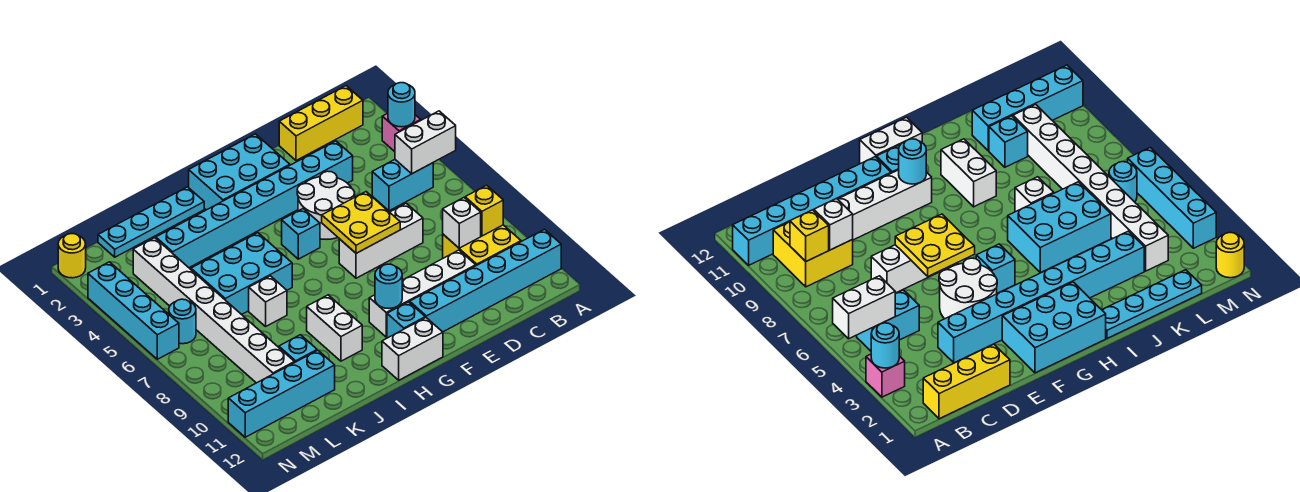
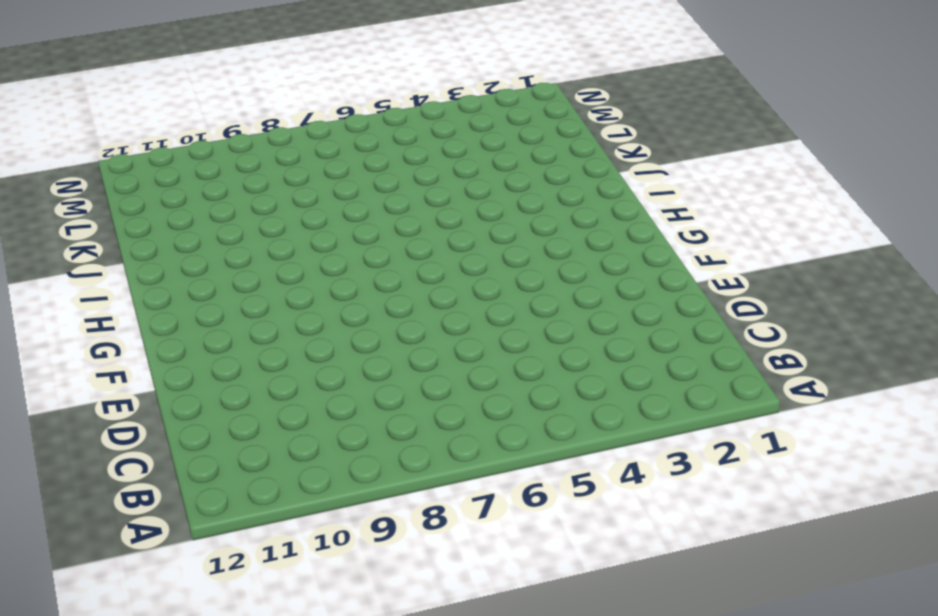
none -> pink 1x1 brick [382,113,421,152]
none -> cyan 1x6 brick [410,229,561,332]
none -> yellow 1x3 brick [279,86,363,160]

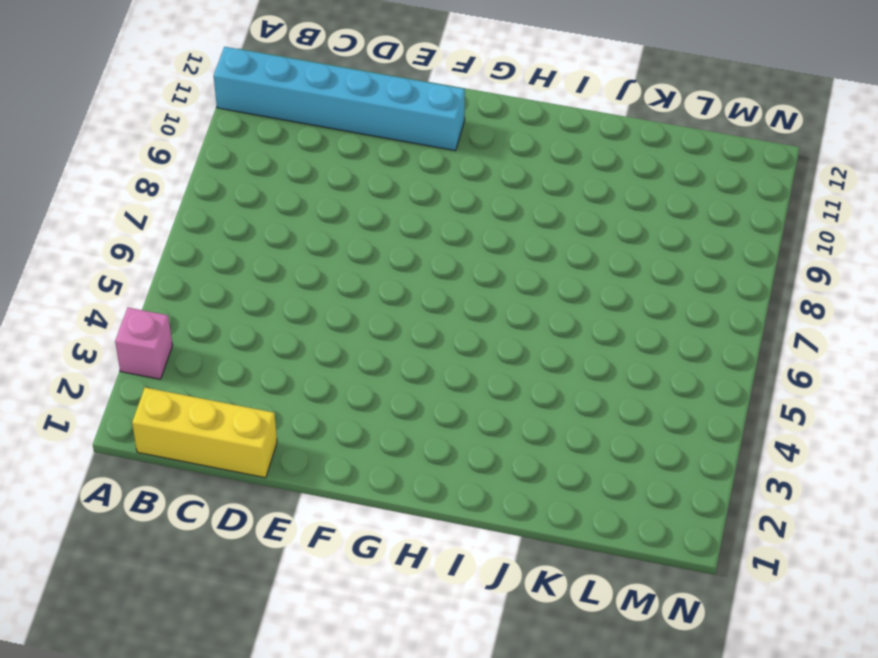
none -> cyan 1x2 brick [372,160,433,211]
none -> yellow 2x2 brick [443,225,521,266]
none -> cyan 1x8 brick [156,141,353,268]

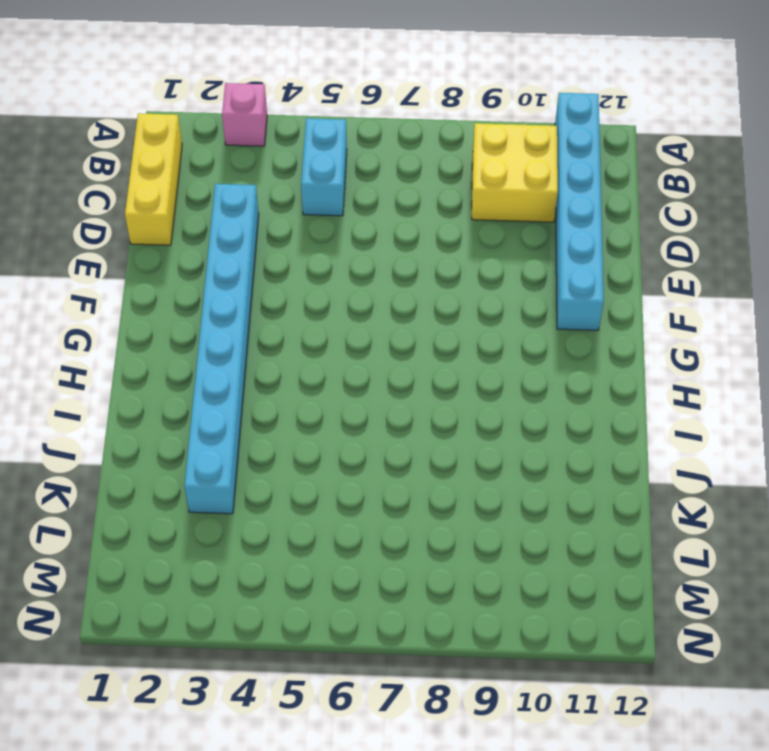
none -> white 1x3 brick [339,203,423,278]
none -> white 1x4 brick [369,250,476,337]
none -> white 2x2 round brick [297,171,355,239]

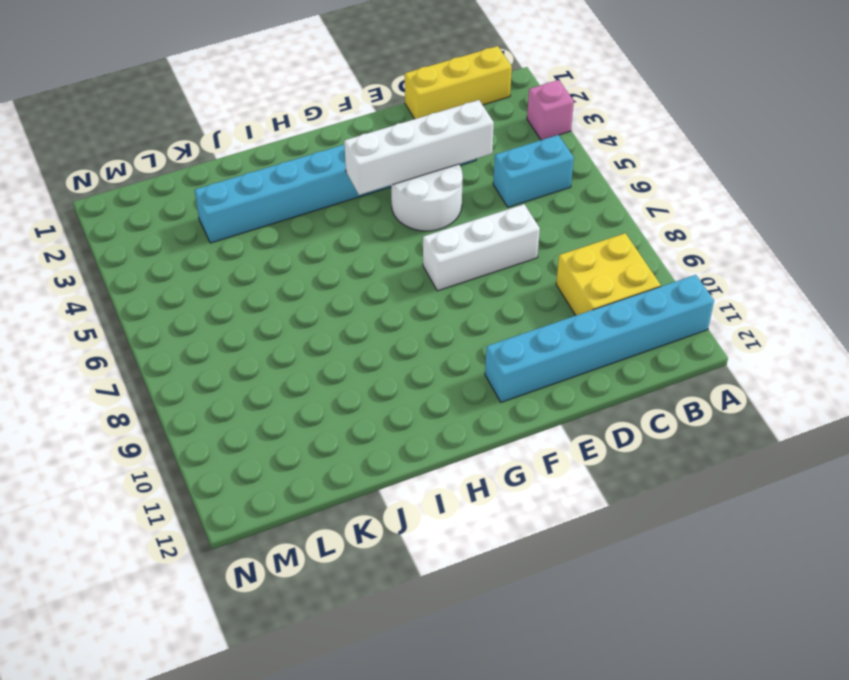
white 1x4 brick [344,100,494,195] -> white 1x4 brick moved to [369,250,476,337]
none -> cyan 2x3 brick [189,134,290,210]
none -> cyan 1x1 brick [282,209,320,259]
none -> cyan 1x1 brick [387,302,425,338]

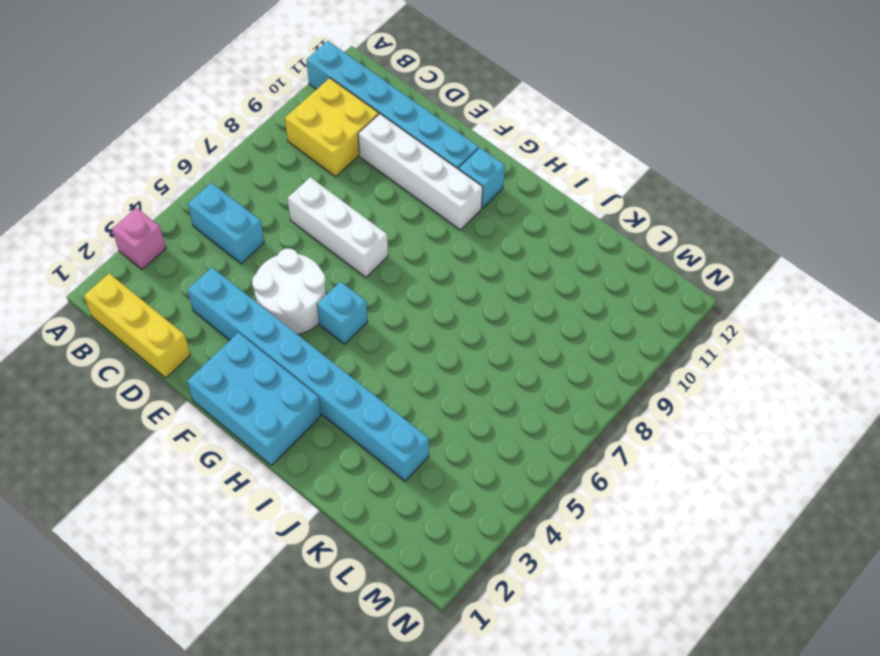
none -> white 1x2 brick [382,318,443,380]
none -> cyan 1x4 plate [98,187,204,257]
none -> cyan 2x3 brick [191,233,292,315]

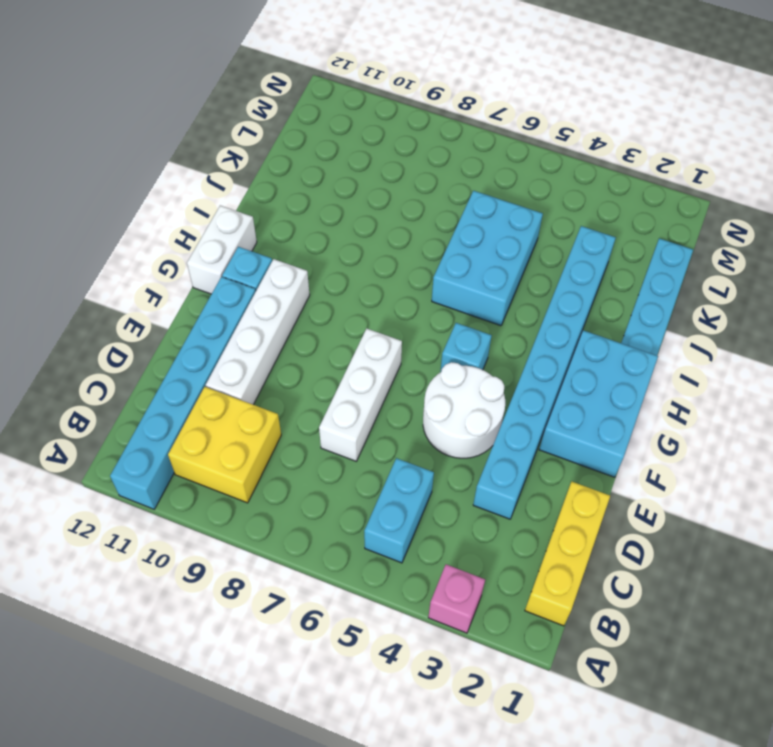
none -> white 1x2 brick [307,295,362,361]
none -> white 1x1 brick [249,276,287,326]
none -> cyan 1x1 brick [279,335,317,362]

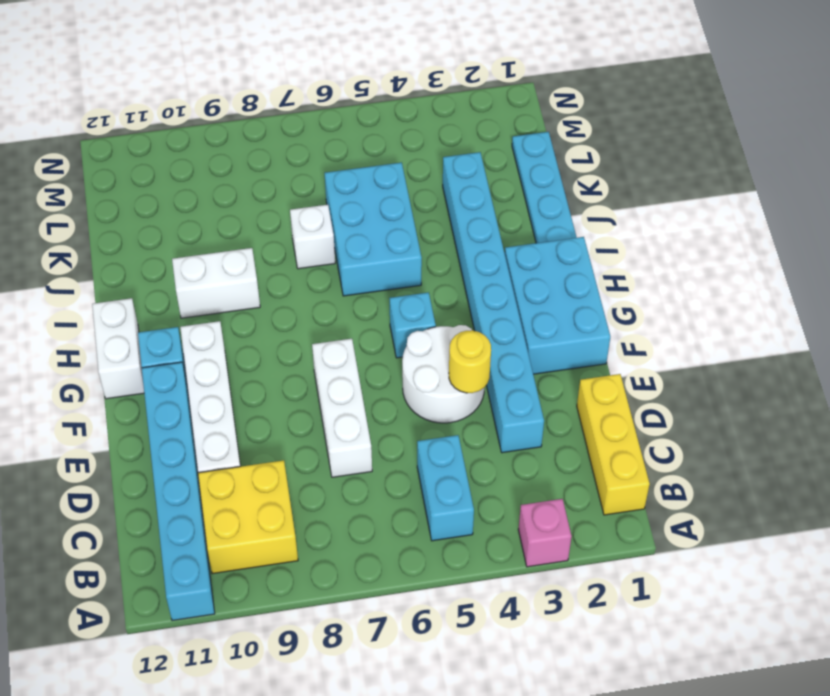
yellow 1x1 round brick [449,330,491,393] -> yellow 1x1 round brick moved to [58,234,86,278]
none -> cyan 1x1 brick [279,335,317,362]
none -> cyan 1x4 brick [228,350,335,437]
none -> white 1x8 brick [133,238,295,383]

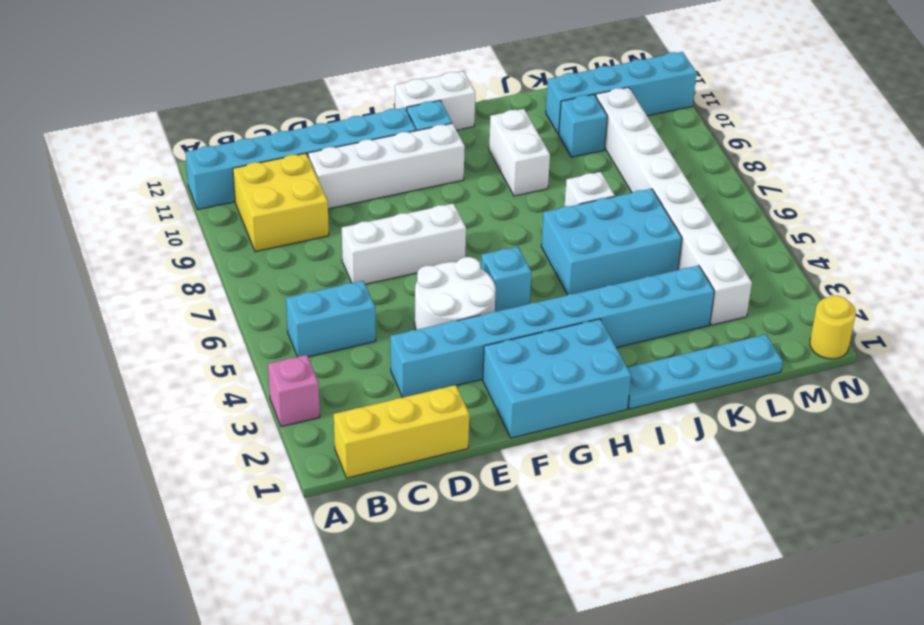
none -> cyan 1x1 round brick [169,299,196,344]
none -> cyan 1x4 brick [88,262,179,359]
none -> cyan 1x1 round brick [388,83,415,127]

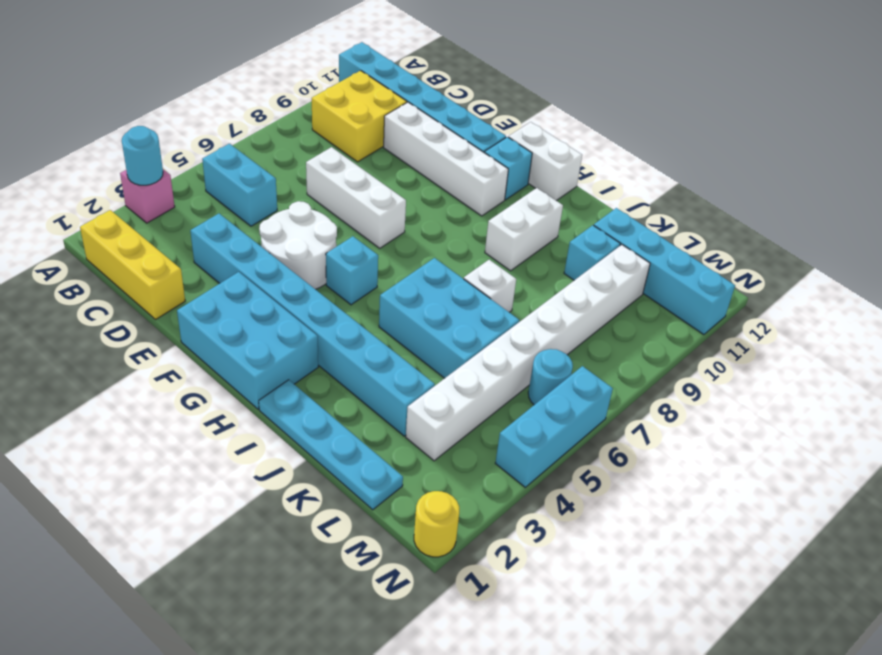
cyan 1x3 brick [495,366,613,487] -> cyan 1x4 brick [88,262,179,359]
none -> white 1x2 brick [395,111,456,174]
none -> yellow 1x1 brick [465,185,503,236]
none -> white 1x1 brick [443,198,481,248]

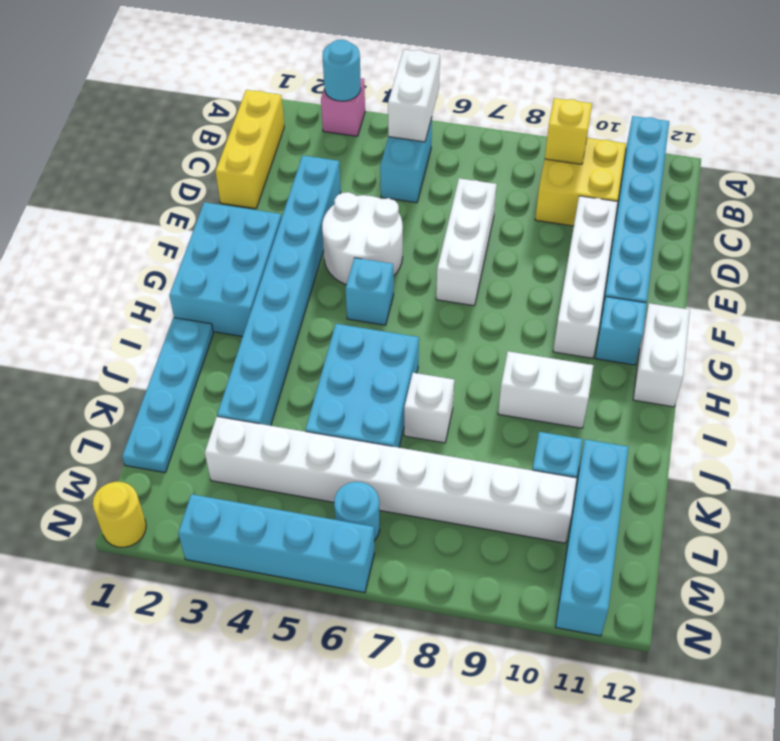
none -> white 1x1 brick [443,198,481,248]
none -> yellow 2x2 plate [322,192,400,253]
none -> cyan 1x1 round brick [375,264,402,308]

